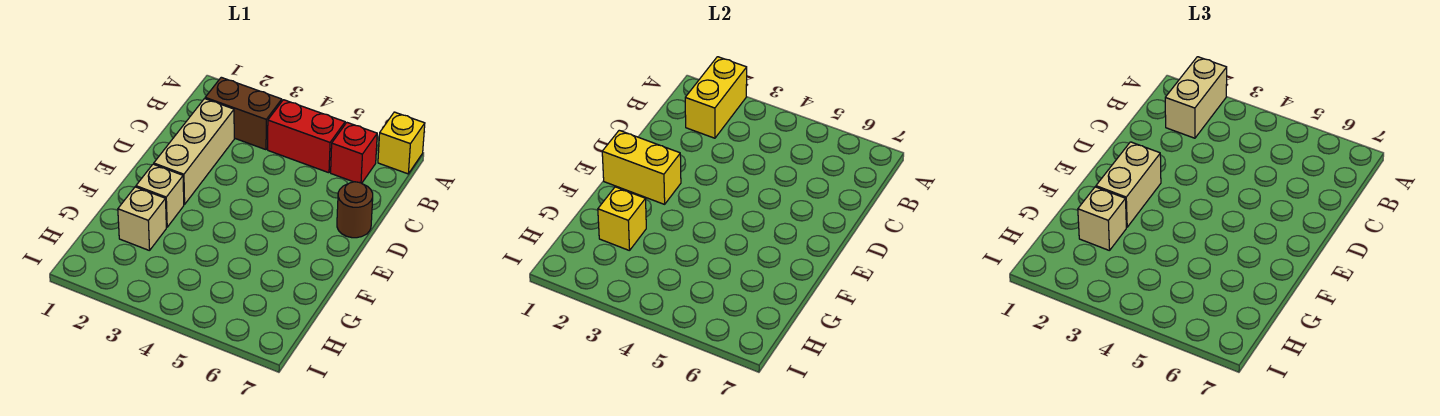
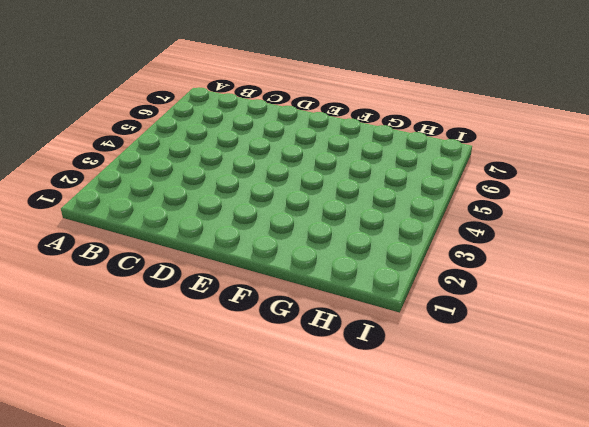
none -> yellow 1x1 brick [378,112,425,174]
none -> brown 1x2 brick [205,77,282,150]
none -> red 1x2 brick [268,100,345,173]

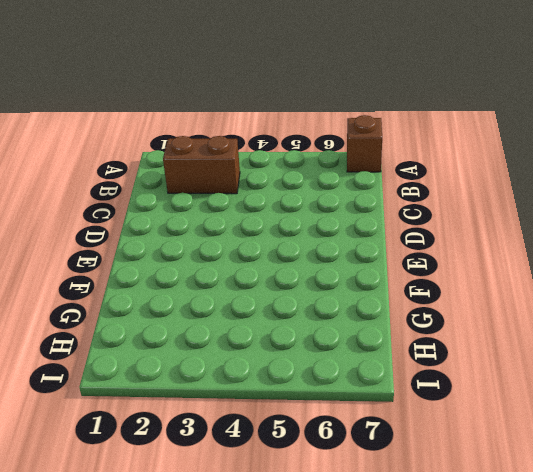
brown 1x1 brick [347,115,382,172] -> yellow 1x1 brick [378,112,425,174]
none -> red 1x2 brick [268,100,345,173]
none -> red 1x1 brick [331,123,377,183]
none -> tan 1x3 brick [154,99,234,204]

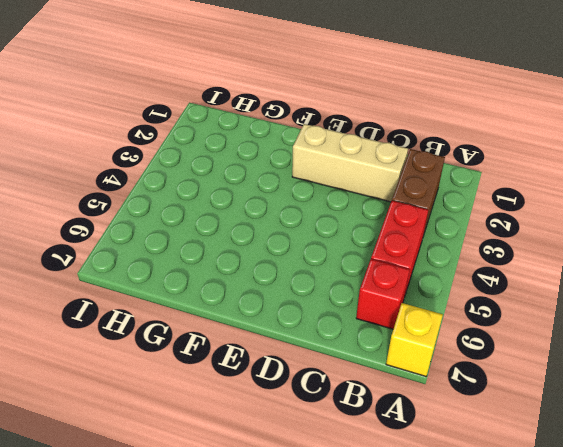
none -> brown 1x1 round brick [337,182,373,238]
none -> tan 1x1 brick [136,164,184,227]
none -> tan 1x1 brick [118,187,166,251]

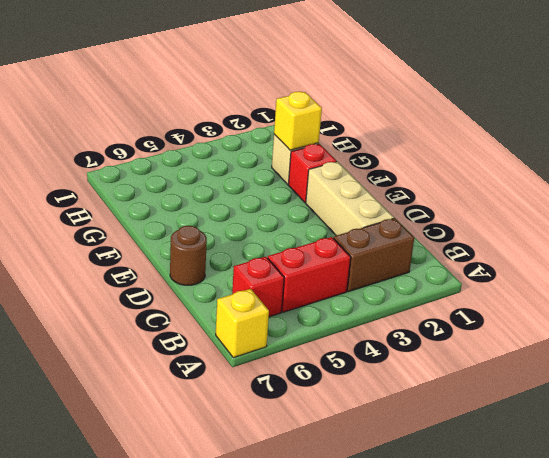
red 1x1 brick [288,144,337,203] -> tan 1x1 brick [136,164,184,227]
none -> yellow 1x2 brick [685,57,747,138]
none -> yellow 1x2 brick [602,130,681,204]
none -> tan 1x2 brick [1165,57,1227,138]

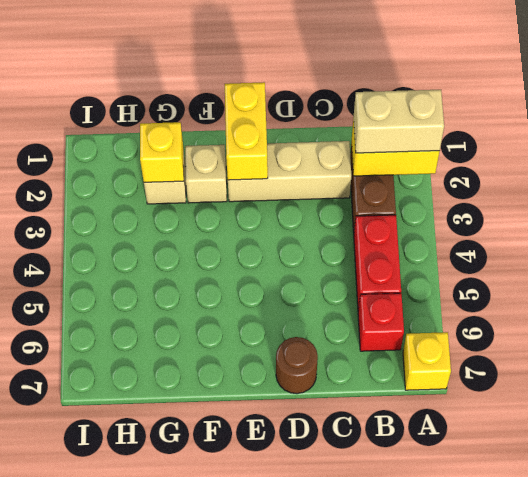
none -> tan 1x2 brick [1096,142,1161,227]
none -> tan 1x1 brick [1078,187,1126,251]

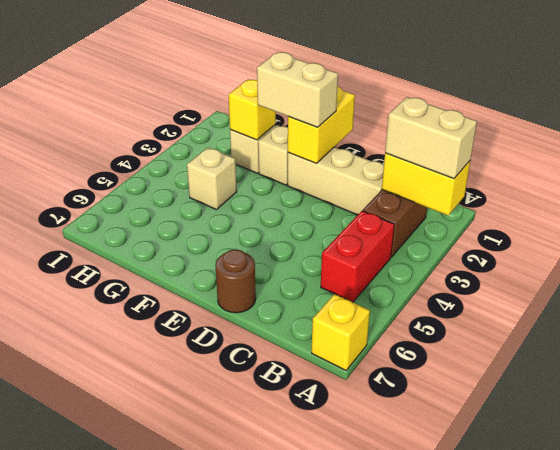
tan 1x1 brick [187,148,237,210] -> tan 1x1 brick moved to [1078,187,1126,251]
none -> red 1x1 brick [331,123,377,183]

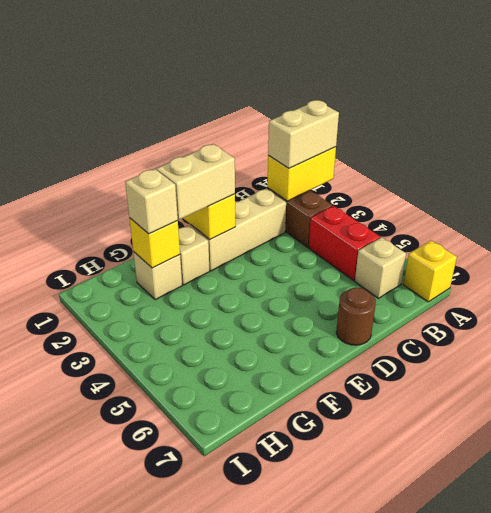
tan 1x1 brick [355,237,406,298] -> red 1x1 brick [331,123,377,183]

